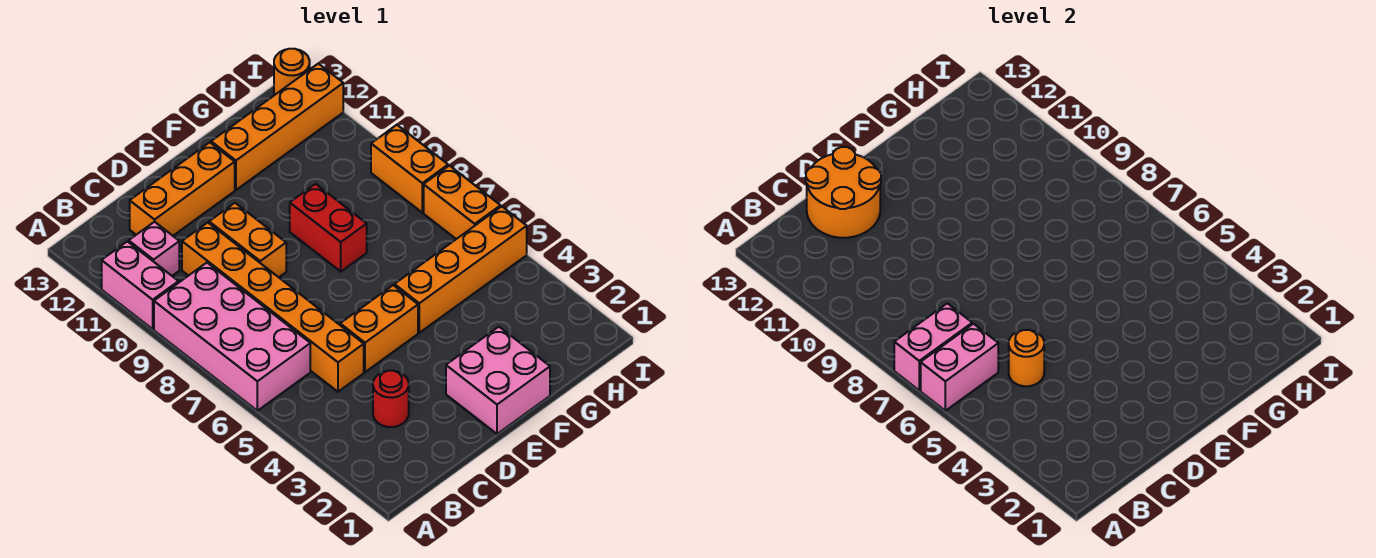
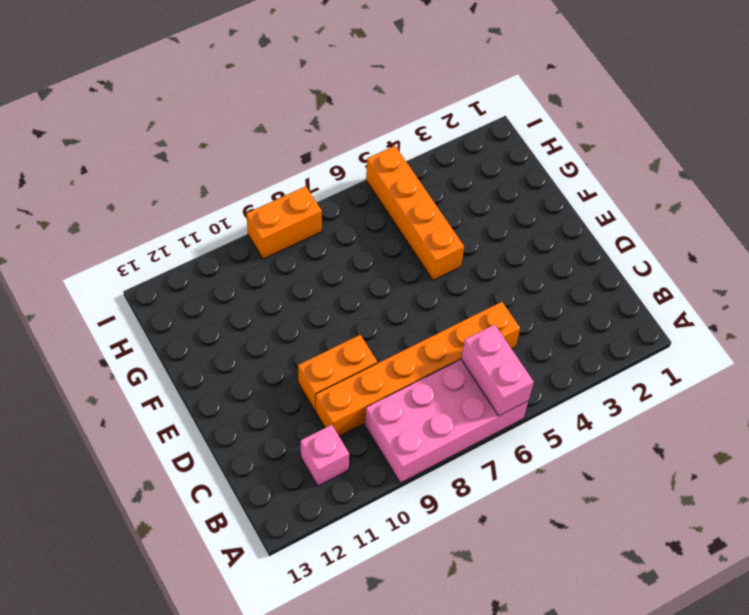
none -> pink 1x2 brick [102,241,179,329]
none -> red 1x1 round brick [373,371,409,427]
none -> orange 1x3 brick [130,142,235,236]

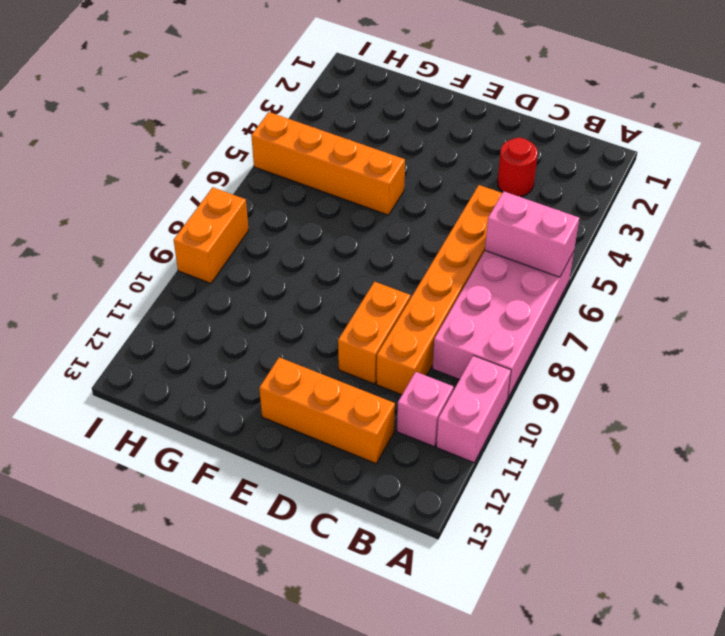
none -> orange 1x2 brick [340,285,418,372]
none -> pink 2x2 brick [446,327,550,434]
none -> red 1x2 brick [290,184,367,271]

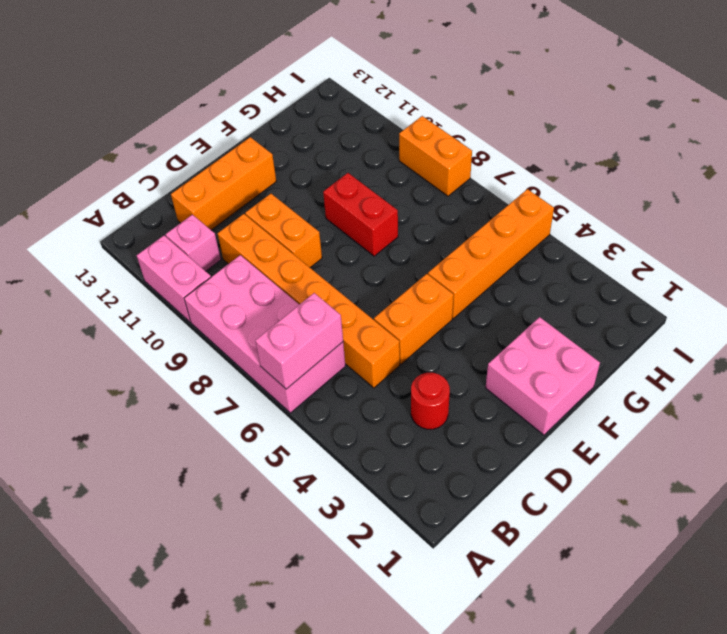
none -> orange 1x4 brick [211,64,343,190]
none -> orange 1x2 brick [424,166,501,239]
none -> orange 1x1 round brick [274,49,310,95]

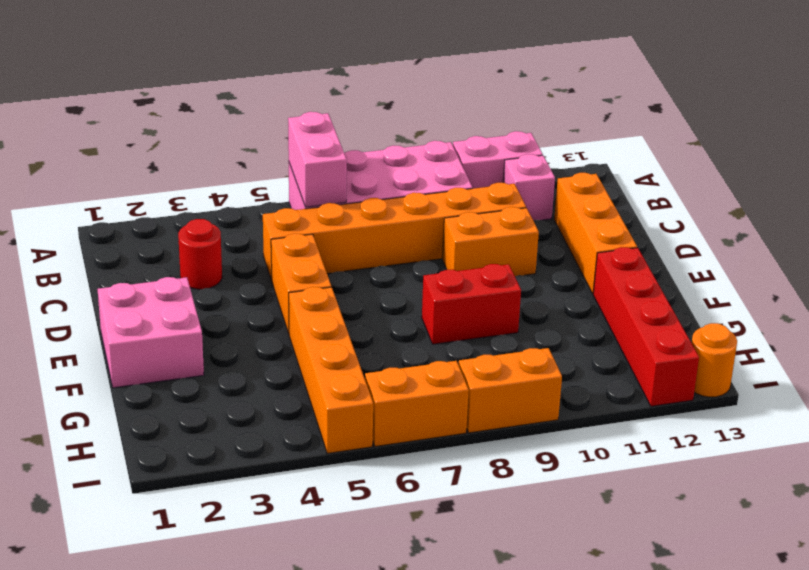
red 1x4 brick [593,247,699,406] -> orange 1x4 brick [211,64,343,190]
none -> pink 1x2 brick [894,303,972,390]
none -> orange 1x1 round brick [1009,330,1044,386]
none -> orange 2x2 round brick [806,147,881,238]

